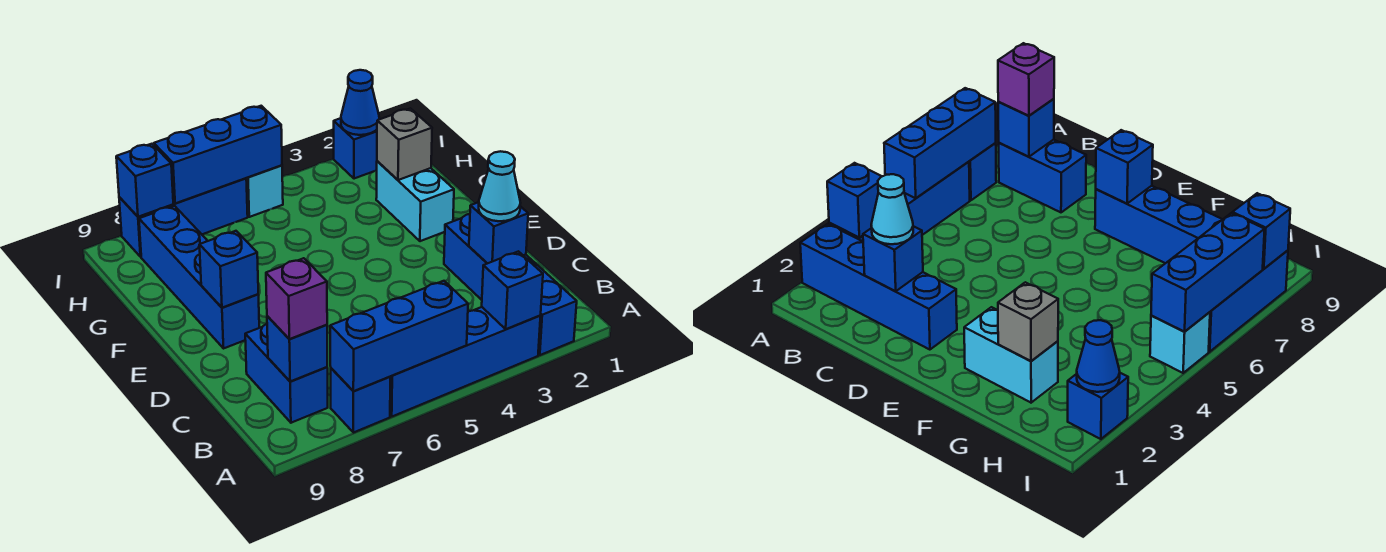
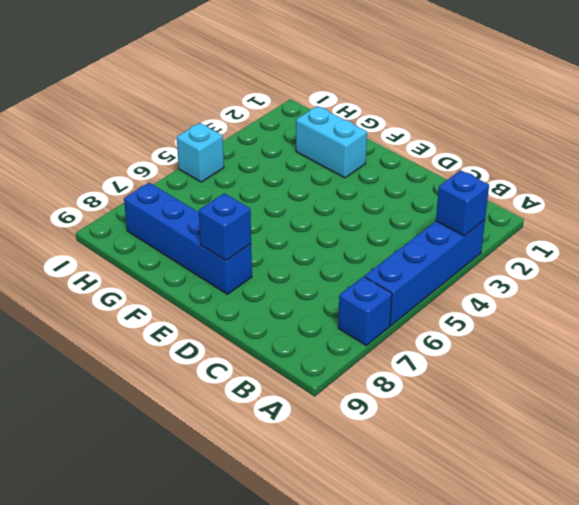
none -> blue 1x4 brick [444,214,577,355]
none -> blue 1x2 brick [245,324,328,423]
none -> blue 1x1 brick [334,118,377,179]

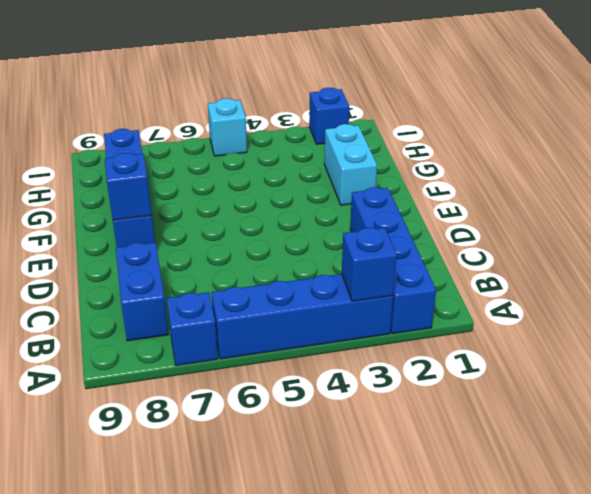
none -> blue 1x3 brick [119,178,248,257]
none -> blue 1x3 brick [330,281,468,391]
none -> blue 1x1 brick [267,316,327,381]

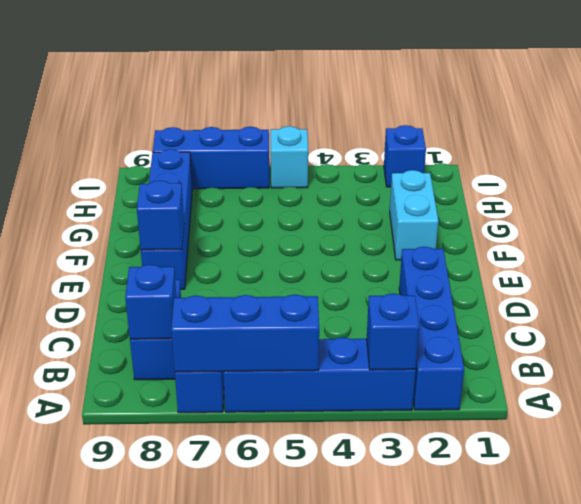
none -> blue 1x1 brick [469,202,528,263]
none -> grey 1x1 brick [377,108,432,180]
none -> blue 1x1 cone [341,70,379,135]

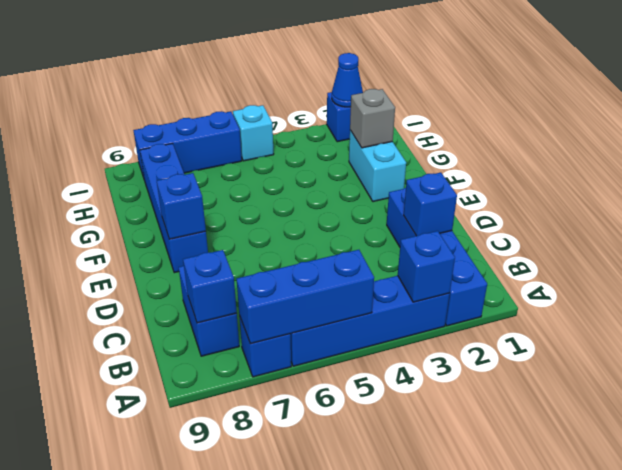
none -> blue 1x3 brick [154,106,282,203]
none -> blue 1x1 brick [116,144,173,217]
none -> purple 1x1 brick [266,258,327,339]

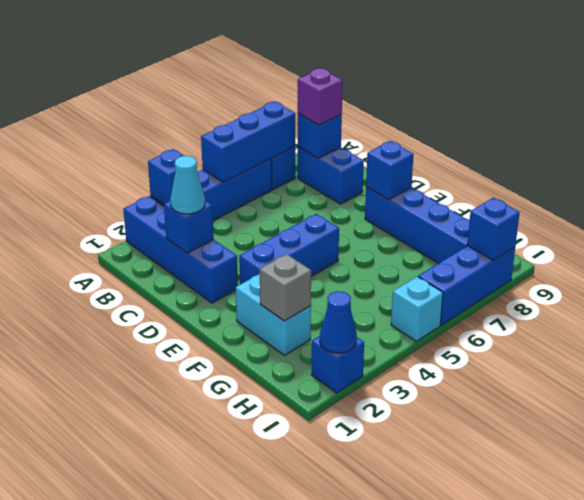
blue 1x3 brick [239,214,339,284] -> blue 1x3 brick moved to [154,106,282,203]

